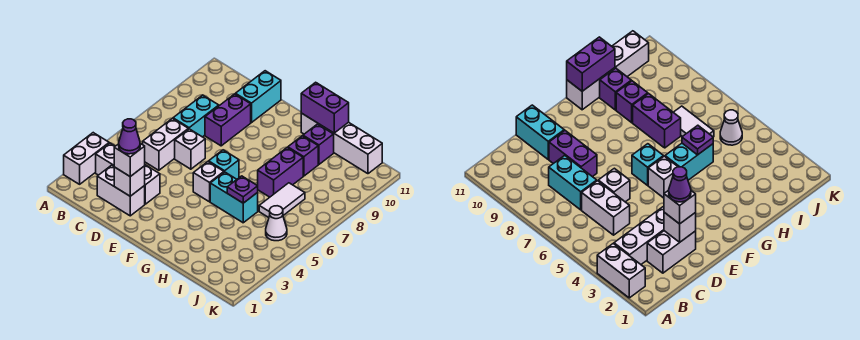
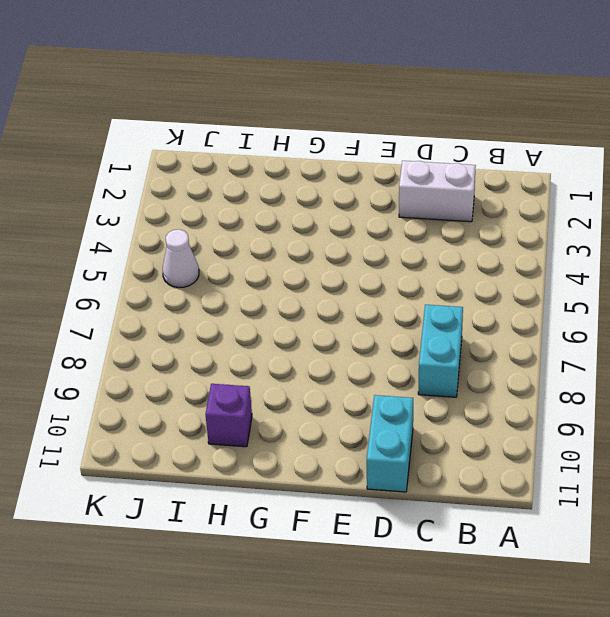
none -> white 1x2 brick [64,133,109,184]
none -> white 1x3 brick [96,143,160,204]
none -> white 1x2 brick [143,118,188,170]

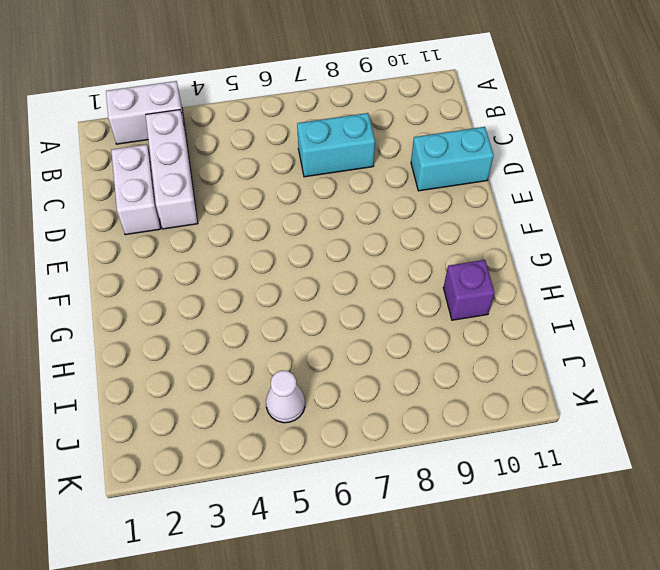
none -> white 1x2 brick [143,118,188,170]
none -> white 1x1 brick [175,129,205,169]
none -> purple 1x2 brick [205,94,251,146]

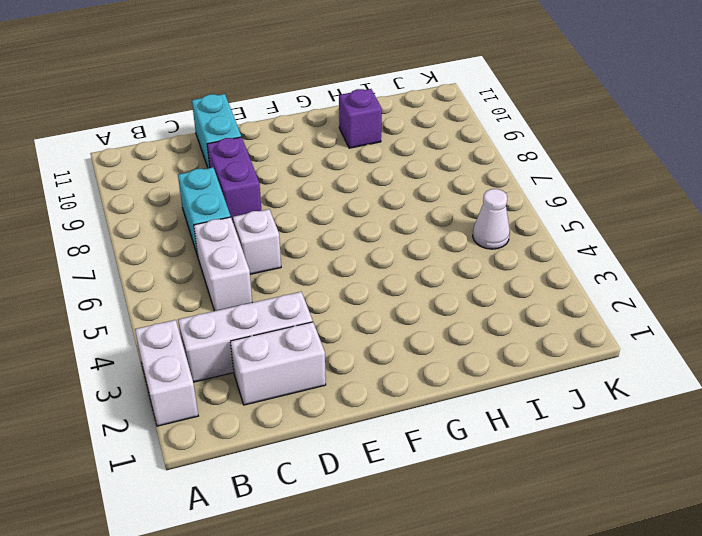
none -> white 1x1 brick [193,162,224,202]
none -> cyan 1x1 brick [209,150,239,179]
none -> cyan 1x2 brick [210,172,258,223]

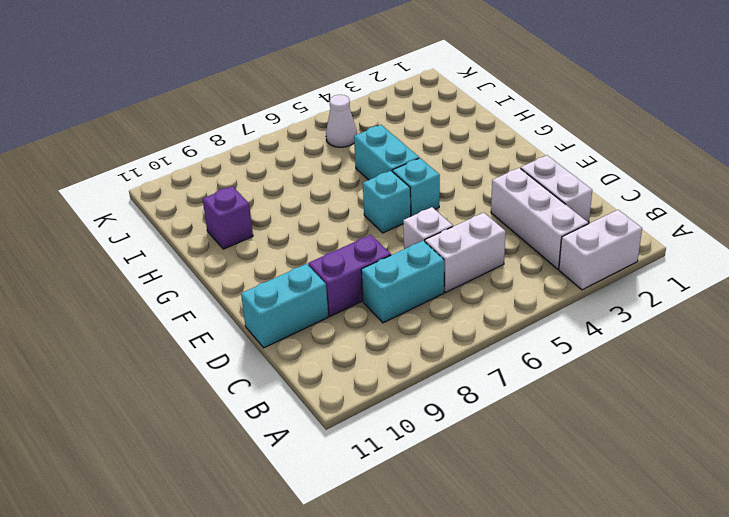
cyan 1x1 brick [392,158,440,216] -> white 1x1 brick [193,162,224,202]
none -> white 1x4 brick [301,113,382,174]
none -> purple 1x2 brick [258,148,303,197]
none -> purple 1x1 brick [288,136,318,176]

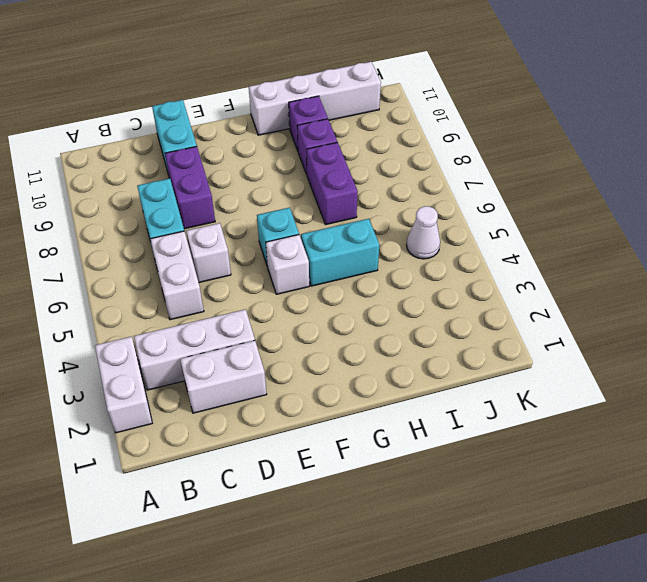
none -> white 1x2 tile [259,183,305,218]
none -> white 1x1 brick [114,166,145,196]
none -> purple 1x2 brick [301,82,349,133]

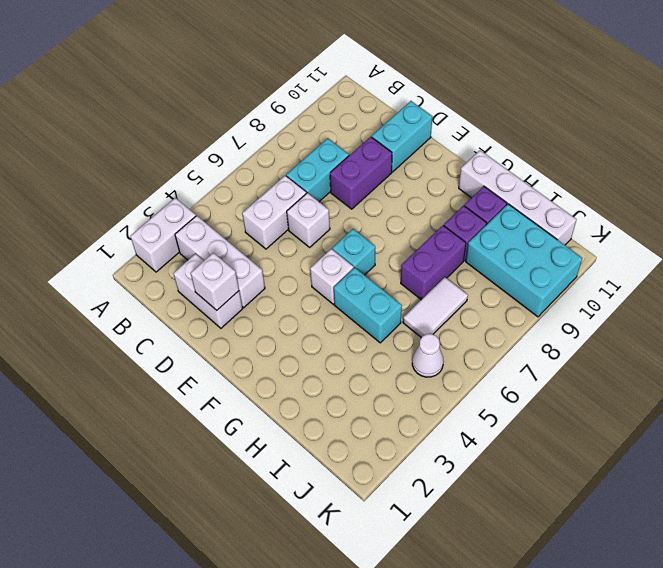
cyan 2x3 brick [466,204,582,317] -> none
none -> purple 1x2 brick [301,82,349,133]
none -> purple 1x1 plate [227,176,258,203]
none -> white 1x1 brick [114,143,145,177]

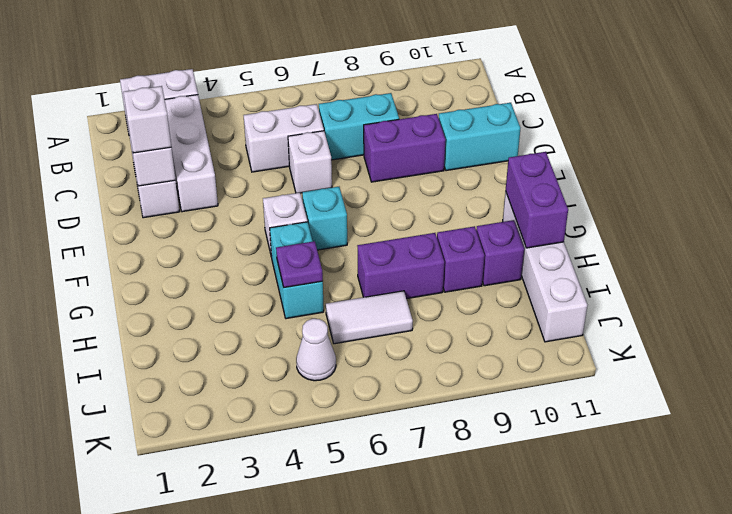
none -> purple 1x1 cone [119,119,140,154]

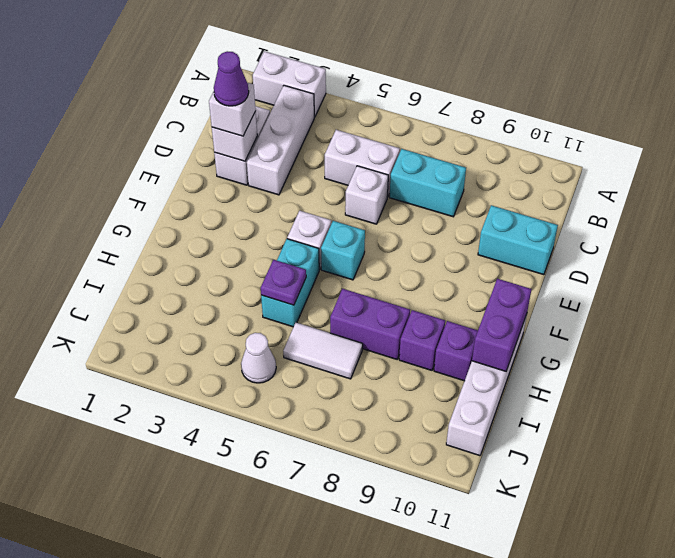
none -> purple 1x2 brick [205,94,251,146]

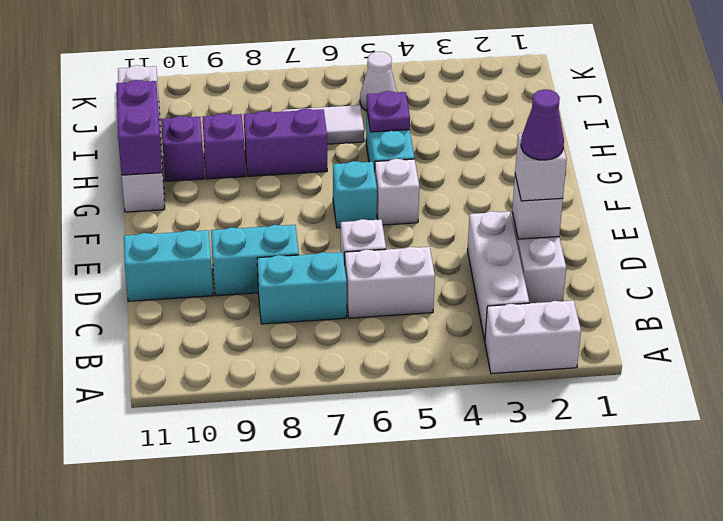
cyan 1x2 brick [211,225,299,296] -> purple 1x2 brick [205,94,251,146]

